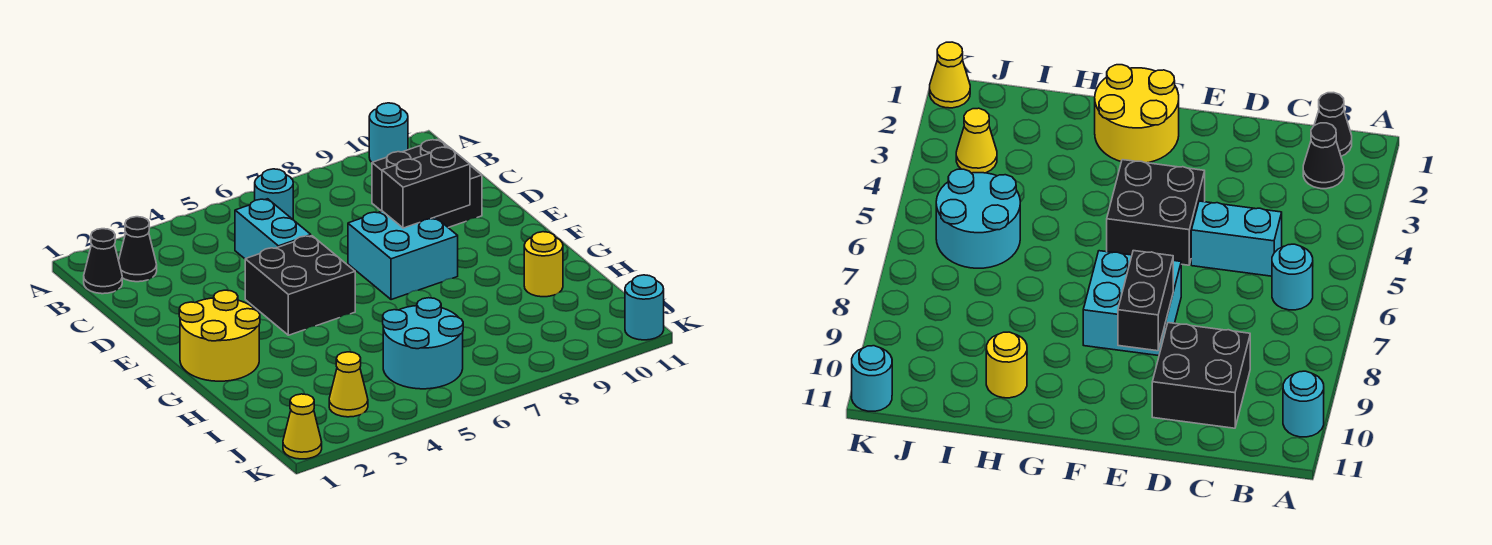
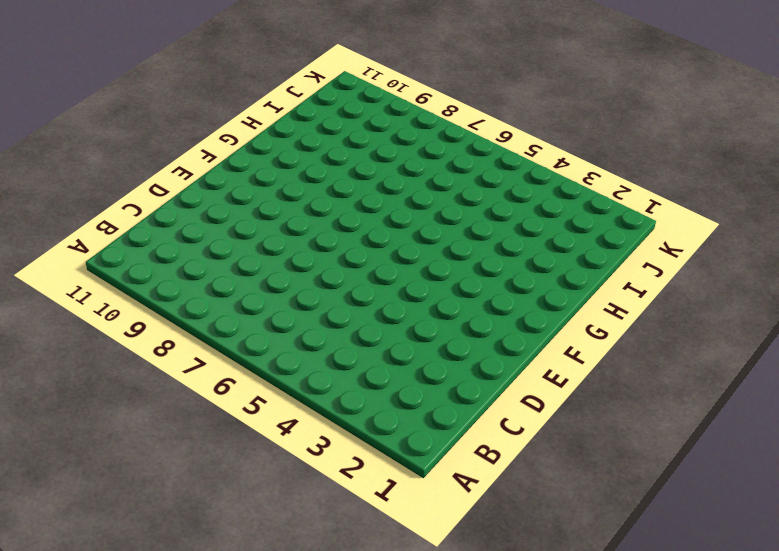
none -> cyan 1x1 round brick [369,103,408,162]
none -> black 1x1 cone [84,229,122,294]
none -> black 1x1 cone [119,217,157,282]

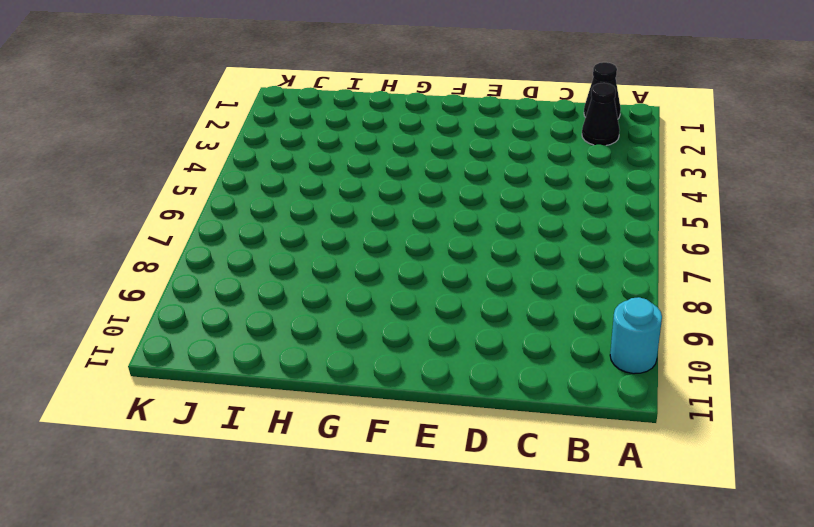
none -> cyan 1x1 round brick [255,169,293,219]
none -> cyan 1x2 brick [235,199,311,259]
none -> black 2x2 brick [372,139,482,228]

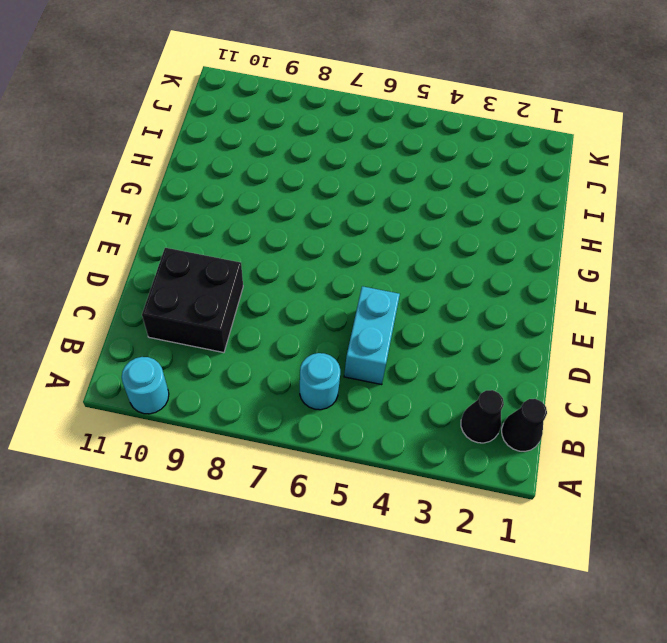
none -> black 2x2 brick [245,236,355,335]
none -> cyan 2x2 brick [348,211,458,300]
none -> yellow 2x2 round brick [179,290,260,381]

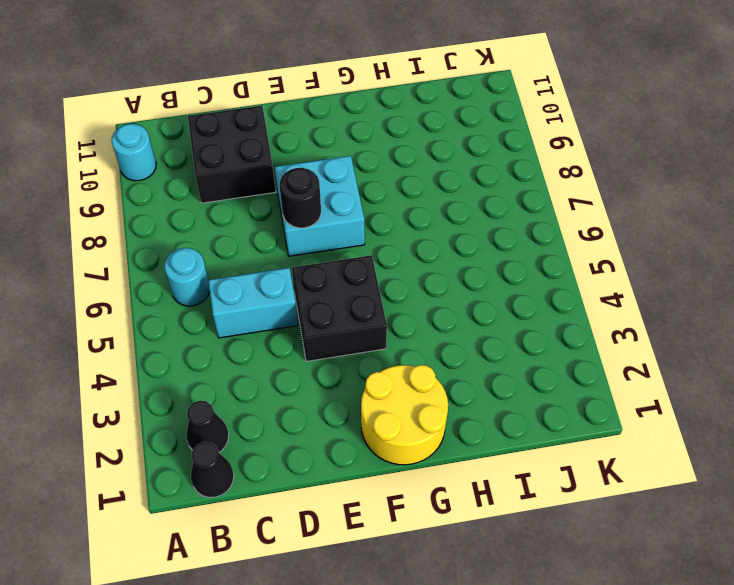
black 1x1 round brick [280,168,321,228] -> none
none -> yellow 1x1 round brick [524,232,563,297]
none -> cyan 2x2 round brick [383,298,463,389]
none -> yellow 1x1 cone [329,352,368,417]

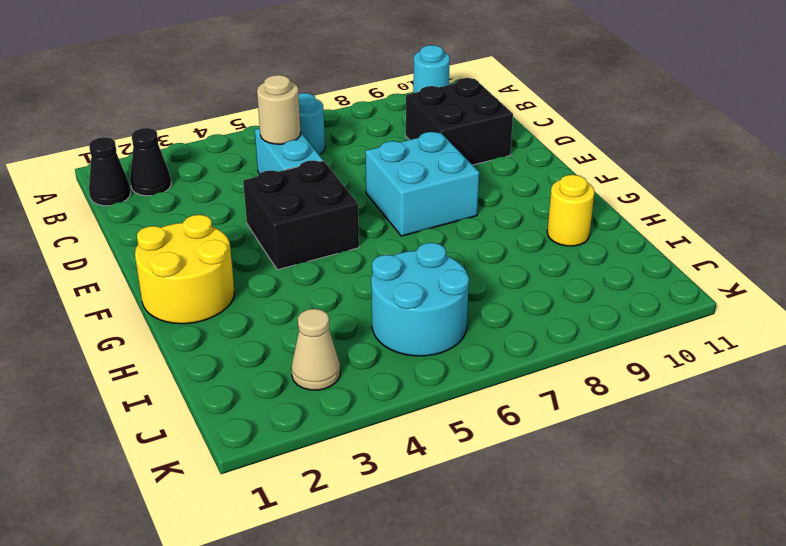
tan 1x1 round brick [257,75,301,144] -> none
tan 1x1 cone [291,309,340,390] -> yellow 1x1 cone [329,352,368,417]
none -> yellow 1x1 cone [283,394,322,459]
none -> cyan 1x1 round brick [625,275,664,340]
none -> black 1x2 brick [382,147,470,228]

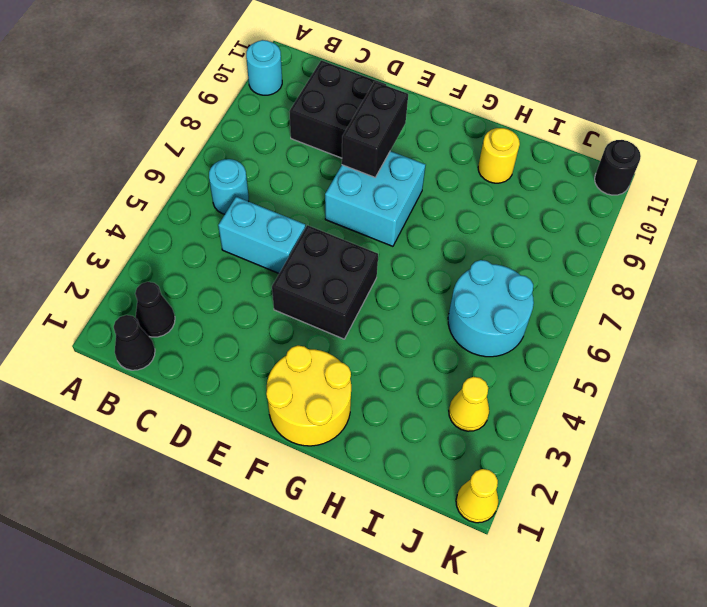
black 1x1 round brick [595,140,641,195] -> cyan 1x1 round brick [625,275,664,340]

